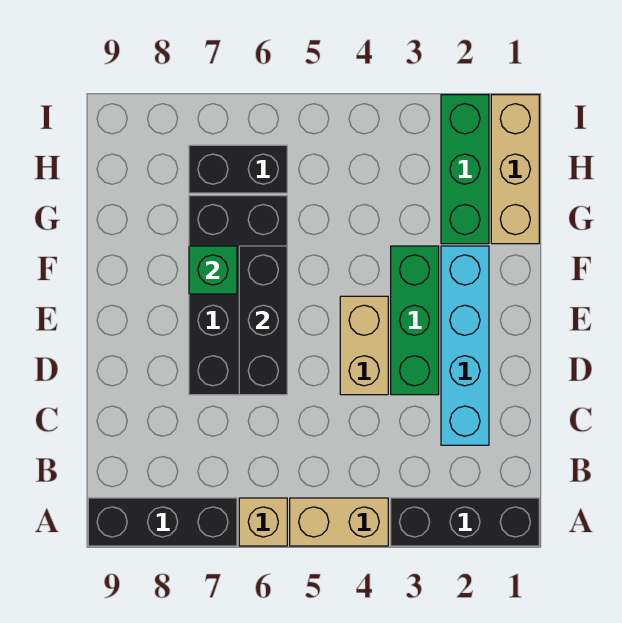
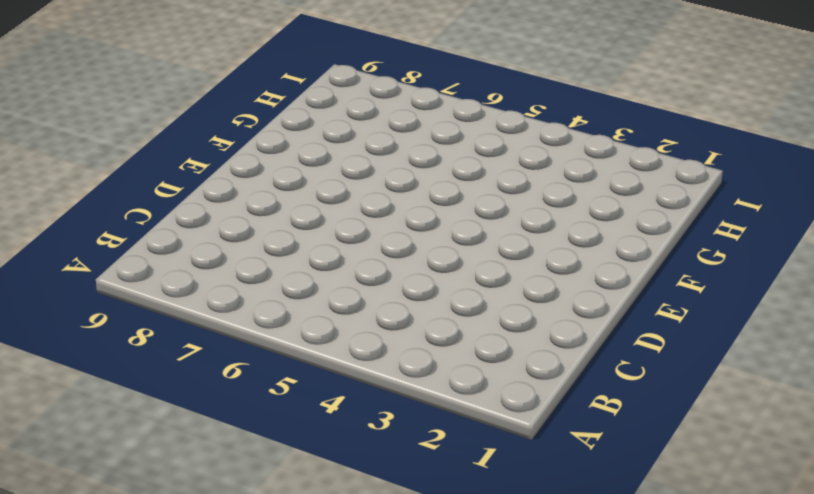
none -> black 1x3 brick [391,498,539,546]
none -> tan 1x2 brick [290,498,388,546]
none -> tan 1x1 brick [239,498,287,546]

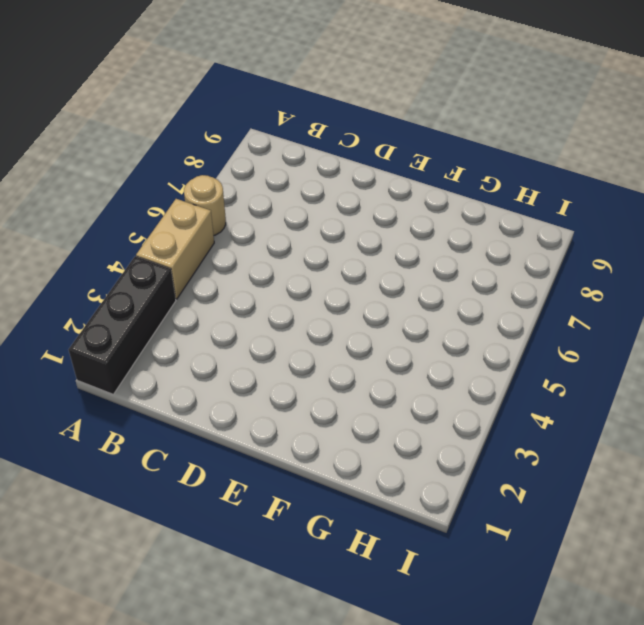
tan 1x1 round brick [184,175,226,235] -> tan 1x1 brick [239,498,287,546]
none -> black 1x3 brick [88,498,237,546]
none -> cyan 1x4 brick [441,246,489,445]
none -> green 1x3 brick [391,246,439,395]

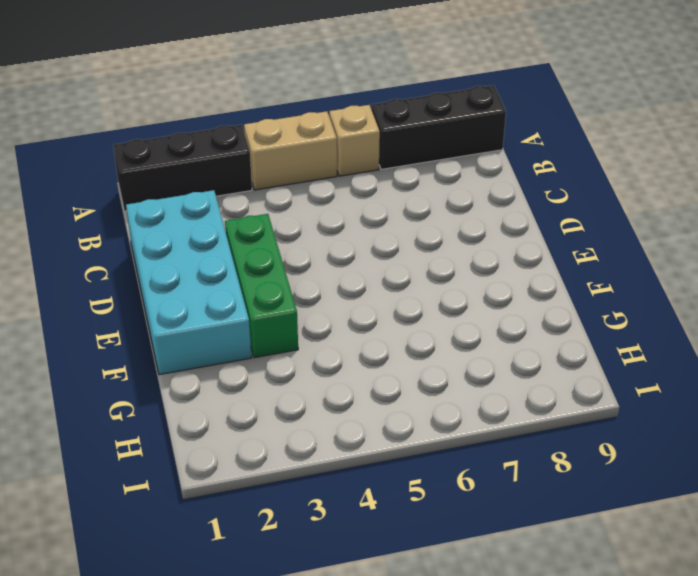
cyan 2x4 brick [126,190,251,375] -> cyan 1x4 brick [441,246,489,445]
none -> tan 1x2 brick [340,296,388,395]
none -> black 2x4 brick [189,196,287,395]
none -> tan 1x3 brick [491,95,539,244]

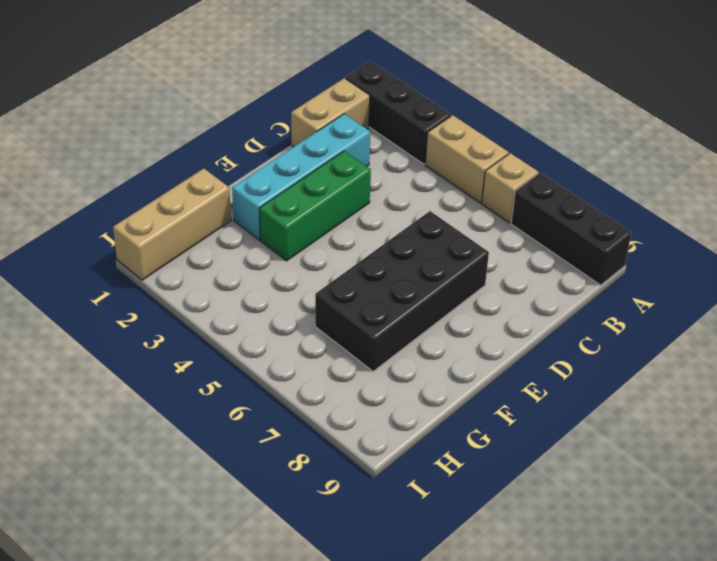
tan 1x2 brick [291,78,370,147] -> tan 1x2 brick moved to [340,296,388,395]
none -> green 1x3 brick [441,95,489,244]
none -> black 1x2 brick [189,145,287,193]
none -> black 1x3 brick [239,246,287,395]

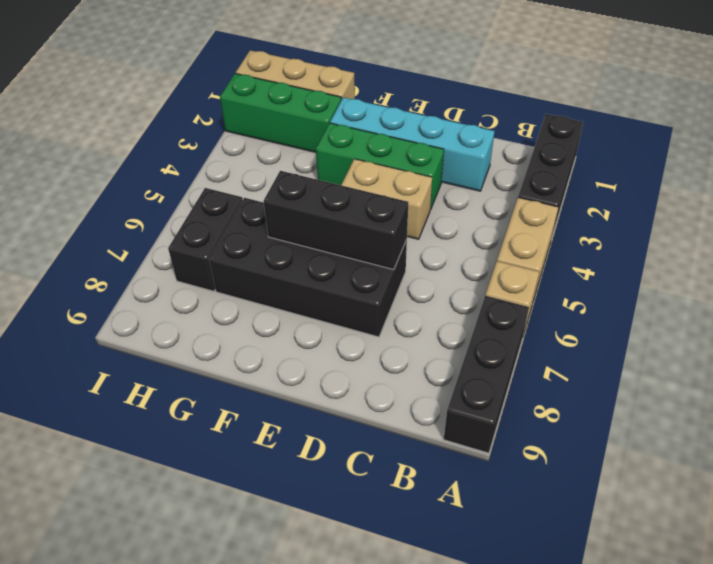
none -> green 1x1 brick [189,246,237,294]

